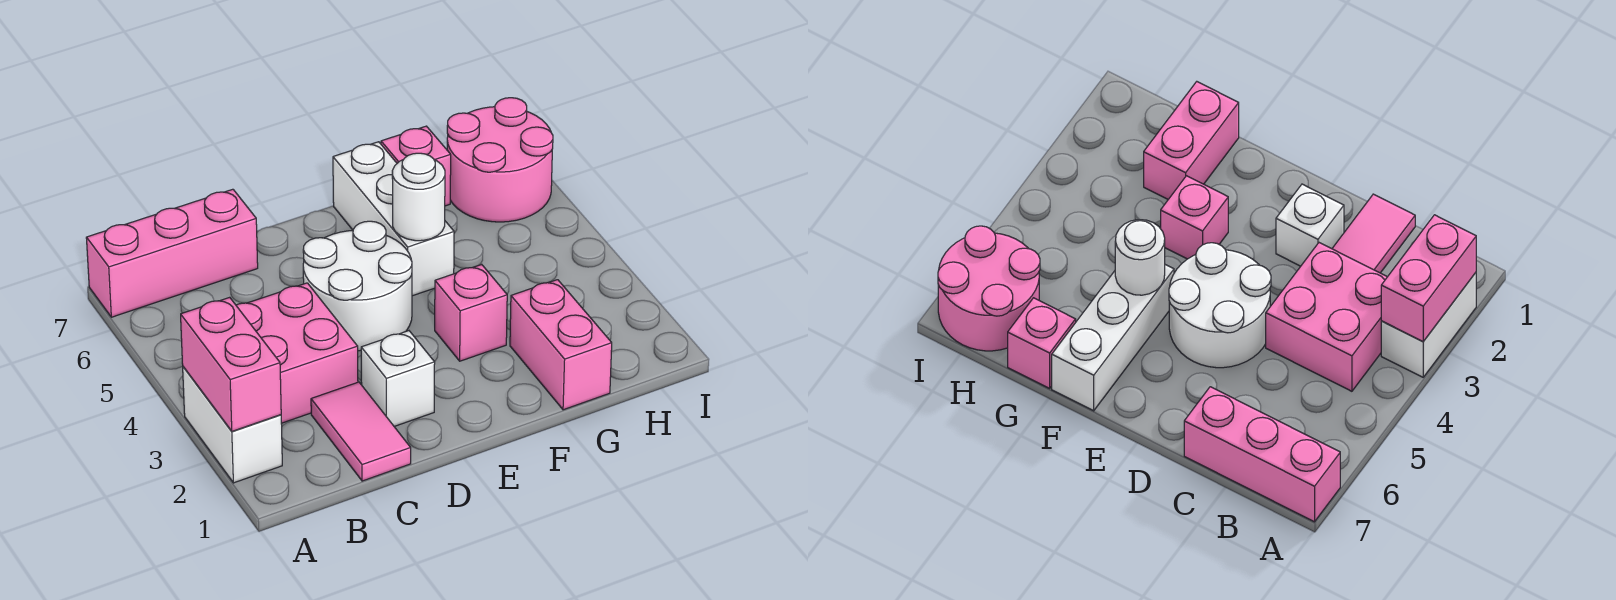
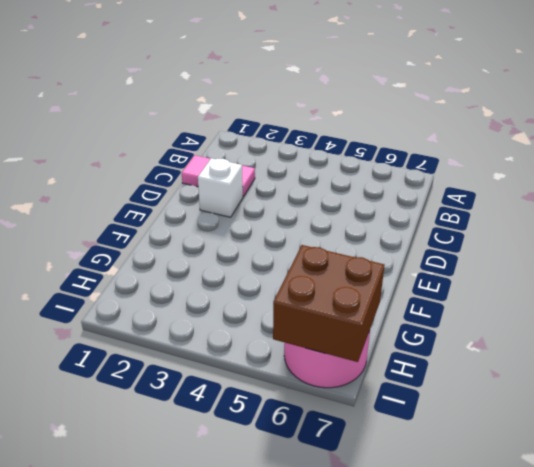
brown 2x2 brick [273,245,384,362] -> none
none -> white 1x2 brick [183,367,282,483]
none -> pink 1x3 brick [86,189,258,317]
none -> pink 2x2 brick [236,283,358,423]

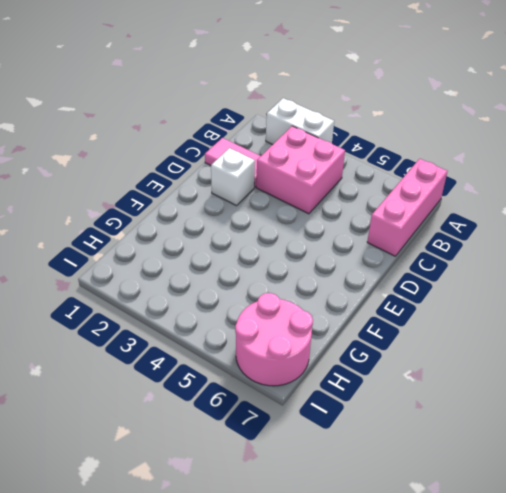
none -> white 2x2 round brick [303,221,412,351]
none -> pink 1x1 brick [435,264,507,361]
none -> white 1x3 brick [333,142,454,296]

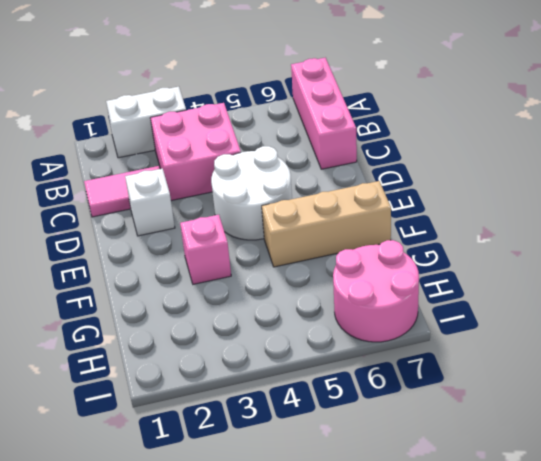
tan 1x3 brick [262,181,391,267] -> white 1x3 brick [333,142,454,296]
none -> pink 1x2 brick [510,280,612,410]
none -> pink 1x1 brick [381,126,451,206]
none -> pink 1x2 brick [181,297,281,431]

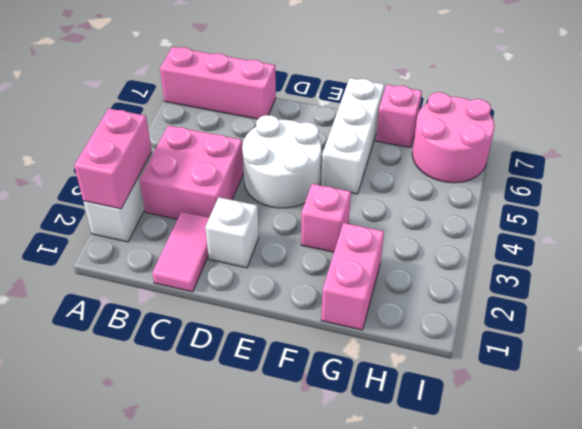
none -> white 1x1 round brick [392,153,445,241]

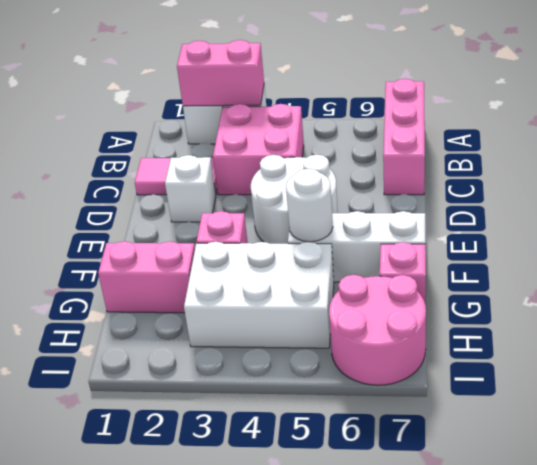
white 2x3 brick [184,242,334,348] -> none

